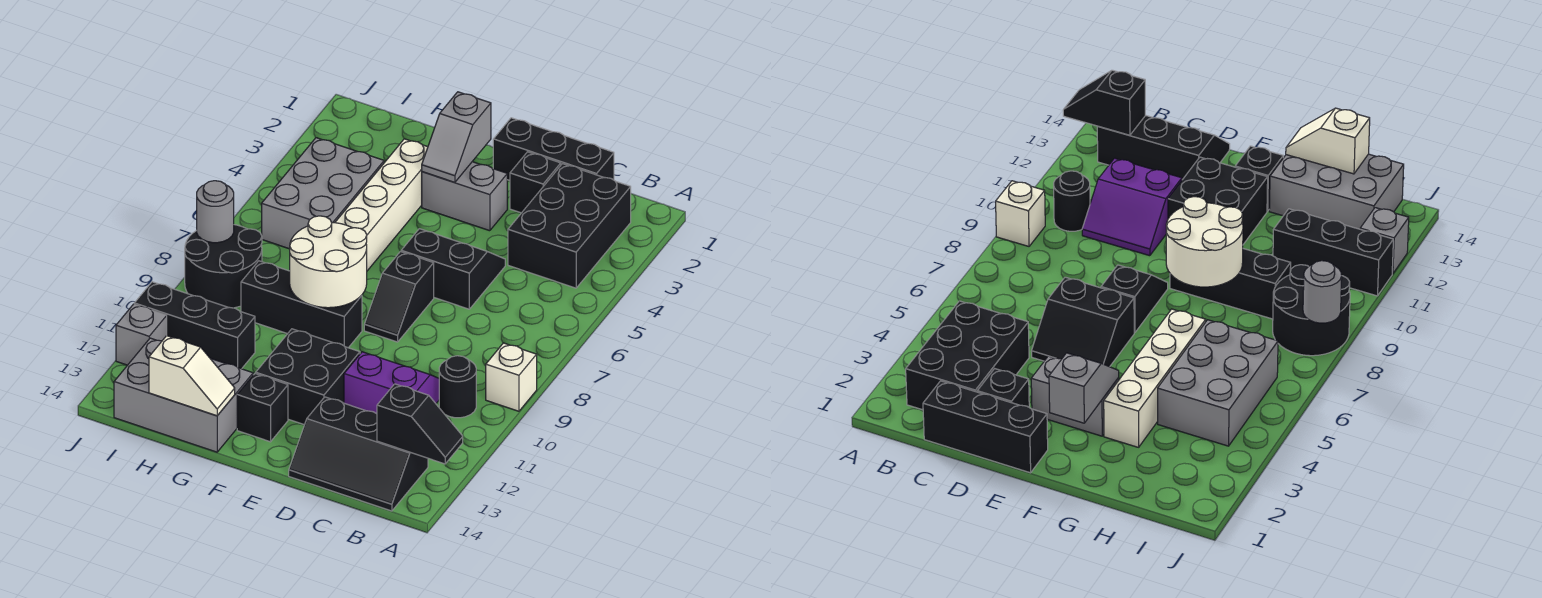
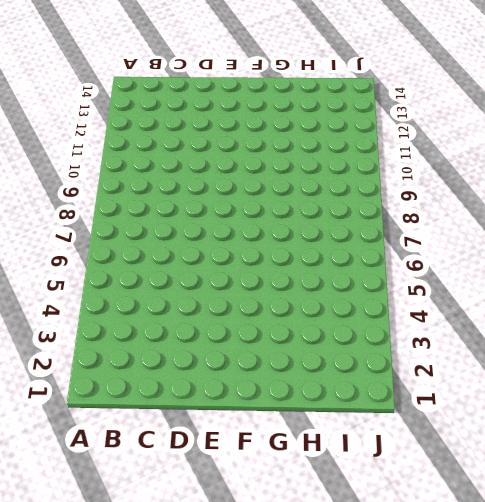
none -> white 1x1 brick [486,343,537,411]
none -> black 2x3 brick [508,164,631,288]
none -> black 1x1 round brick [439,356,476,418]

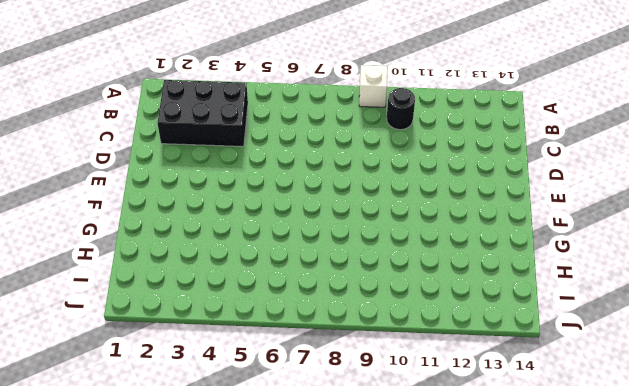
none -> black 2x3 slope [289,397,428,511]
none -> black 1x3 brick [493,118,614,180]
none -> purple 2x2 slope [344,352,439,414]

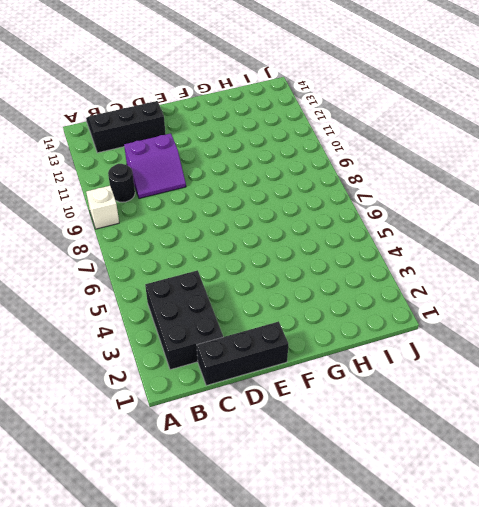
none -> black 1x1 brick [510,152,561,213]
none -> black 2x2 slope [401,229,505,309]
none -> grey 1x2 brick [422,162,507,231]

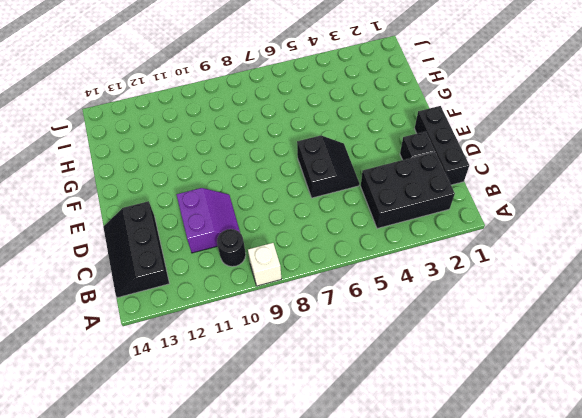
none -> grey 1x2 brick [422,162,507,231]
none -> black 1x2 slope [364,251,434,342]
none -> black 2x2 brick [256,329,360,425]

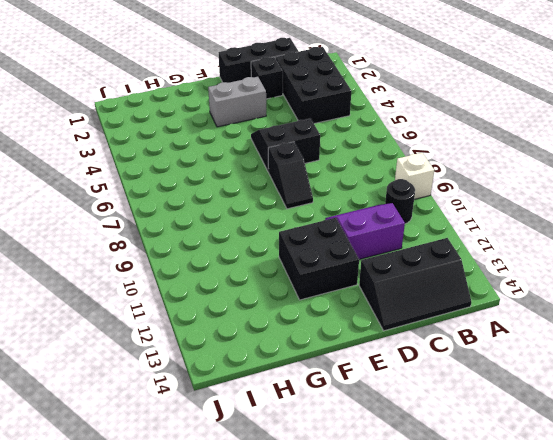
none -> black 1x3 brick [241,261,362,348]
none -> black 1x1 brick [237,373,288,442]
none -> white 1x4 brick [335,139,428,271]

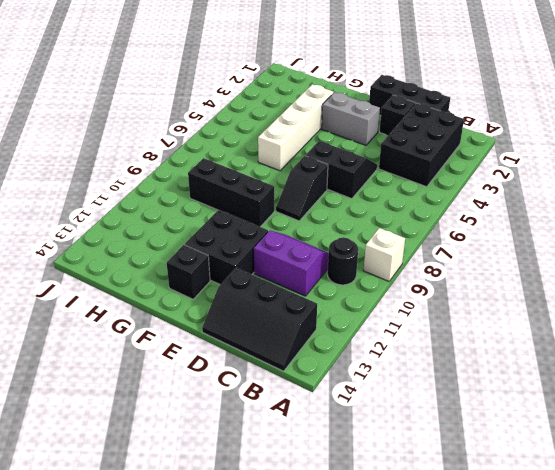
none -> grey 2x3 brick [114,338,253,452]
none -> grey 2x3 brick [262,138,384,249]
none -> black 1x3 brick [134,282,255,369]

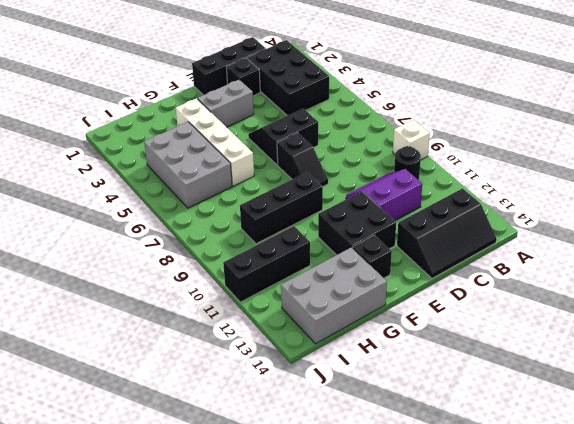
none -> black 2x2 round brick [185,225,262,308]
none -> grey 1x1 brick [116,304,167,365]
none -> black 1x2 slope [377,384,463,464]

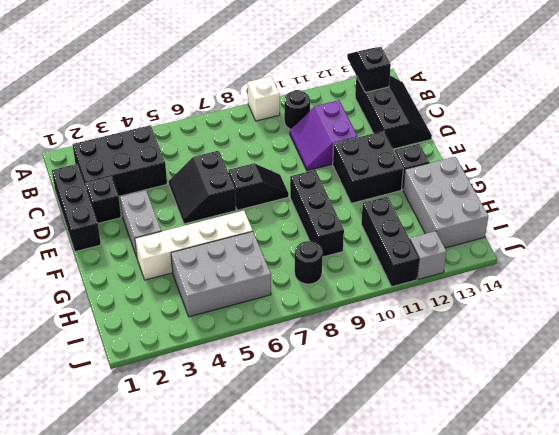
black 1x1 round brick [295,241,323,284] -> black 2x2 round brick [185,225,262,308]
none -> grey 1x2 slope [422,92,491,183]
none -> white 2x2 round brick [290,216,367,308]
none -> white 1x2 slope [149,336,235,416]

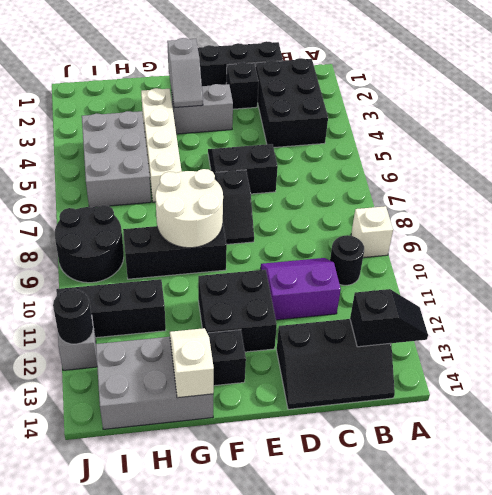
white 1x2 slope [170,328,214,398] -> white 1x2 slope turned to [149,336,235,416]
black 1x1 round brick [53,289,93,344] -> none
none -> grey 1x1 round brick [197,181,234,243]

